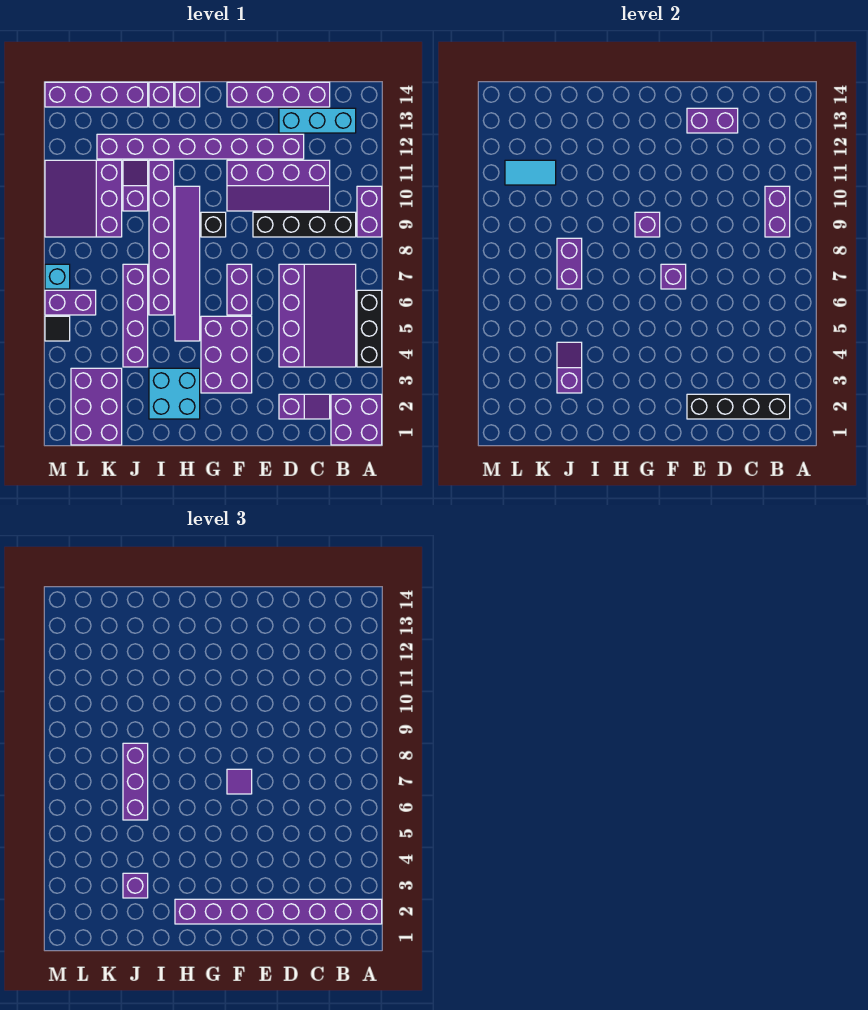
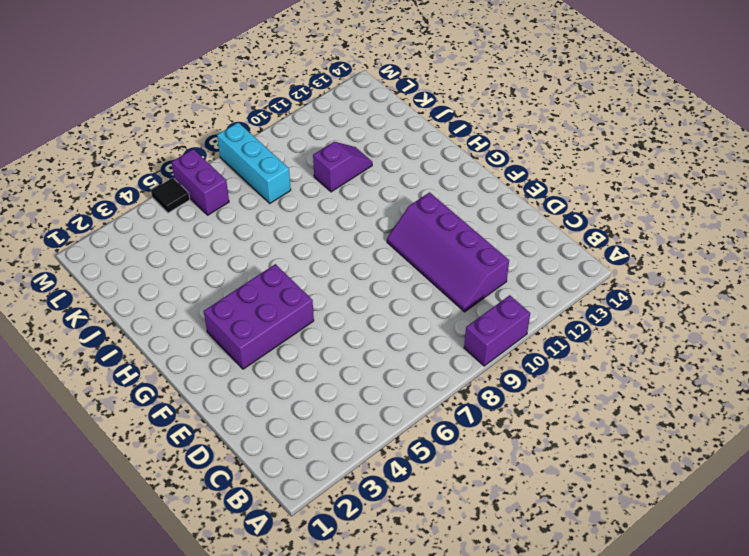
cyan 1x3 brick [217,123,291,203] -> cyan 1x3 brick moved to [279,108,356,133]
none -> purple 2x2 brick [331,394,382,445]
none -> black 1x3 brick [357,290,382,367]
none -> purple 3x4 slope [279,264,356,367]
none -> black 1x4 brick [253,212,356,237]

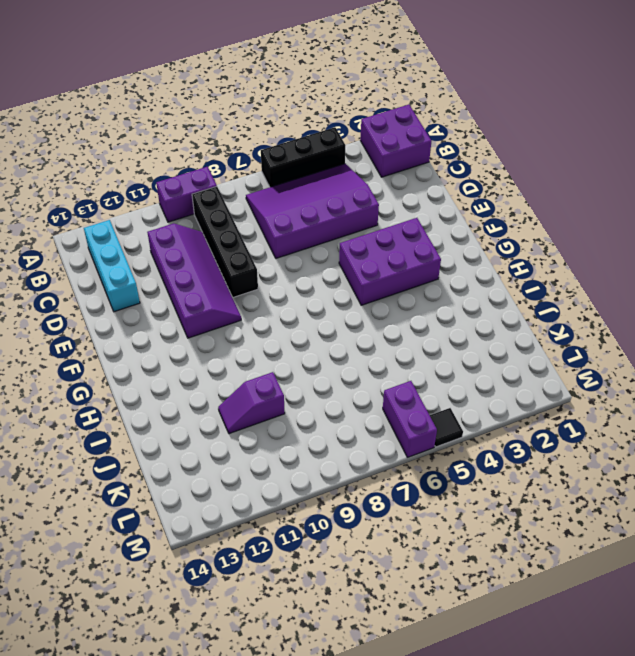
none -> purple 1x2 slope [279,394,330,419]
none -> purple 1x4 brick [227,82,330,107]
none -> purple 1x8 brick [97,134,304,159]
none -> purple 1x2 brick [227,264,252,315]

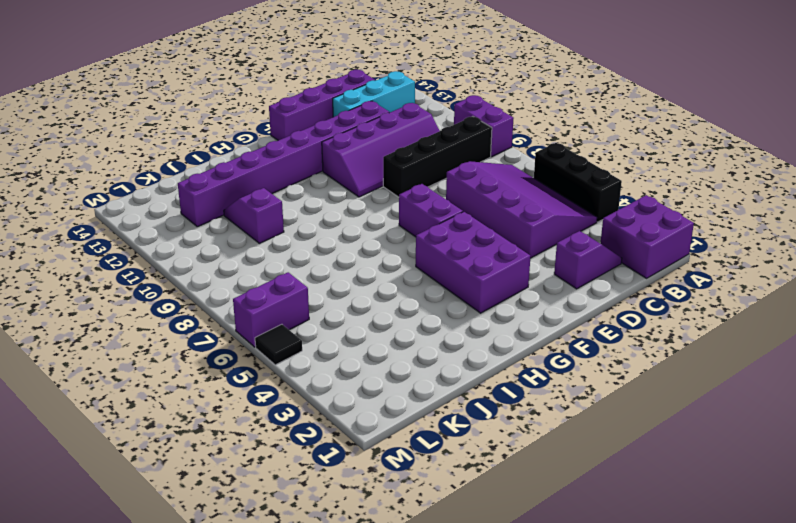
none -> black 1x1 brick [201,212,226,237]
none -> cyan 2x2 brick [149,368,200,419]
none -> purple 1x6 tile [175,186,200,341]
none -> purple 1x1 brick [175,82,200,107]

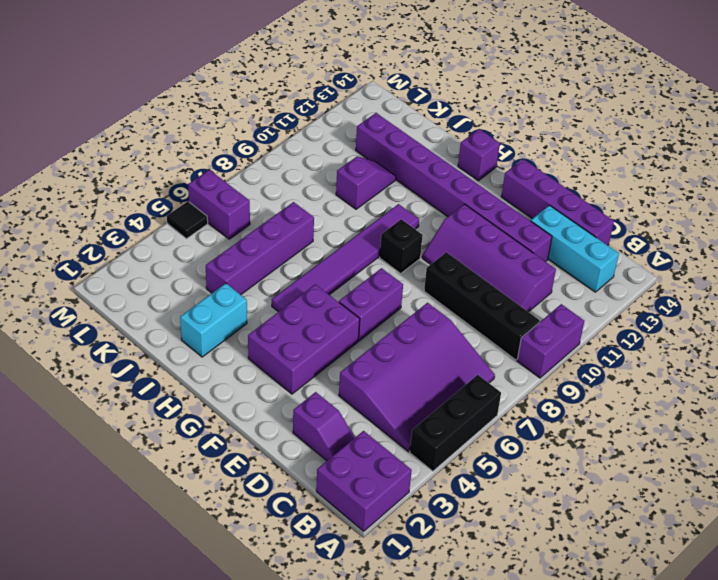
cyan 1x2 brick [180,284,247,357] -> cyan 2x2 brick [149,368,200,419]
none -> purple 1x6 brick [149,160,174,315]
none -> purple 1x1 brick [149,82,174,107]
none -> purple 1x4 brick [45,82,148,107]
none -> purple 2x3 brick [71,368,122,445]

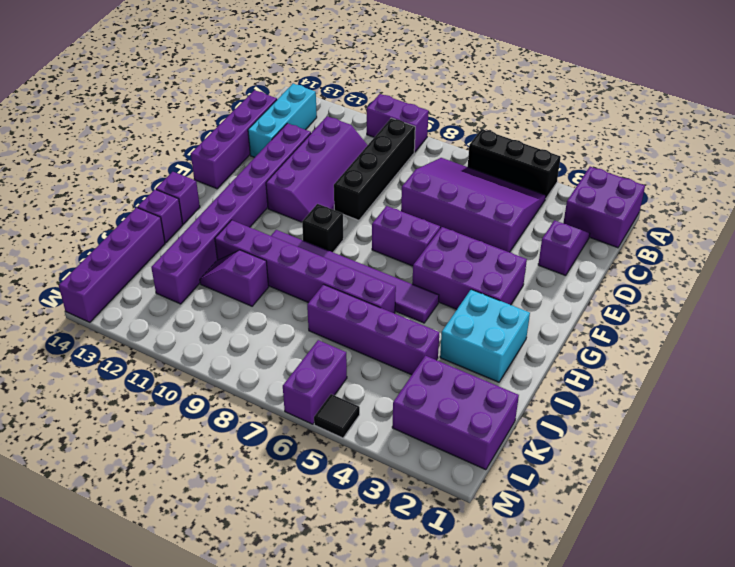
none -> purple 3x3 slope [45,160,122,237]
none -> cyan 1x1 brick [45,264,70,289]
none -> black 1x4 brick [687,394,790,419]
none -> purple 1x2 brick [765,186,790,237]

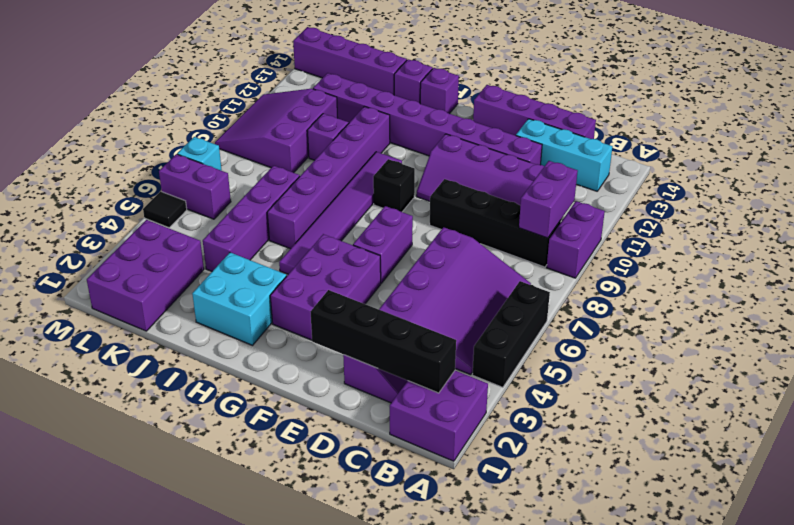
none -> purple 1x2 brick [687,108,738,133]
none -> purple 1x1 brick [661,264,686,289]
none -> purple 1x1 brick [635,212,660,237]
none -> purple 1x2 slope [557,342,582,393]

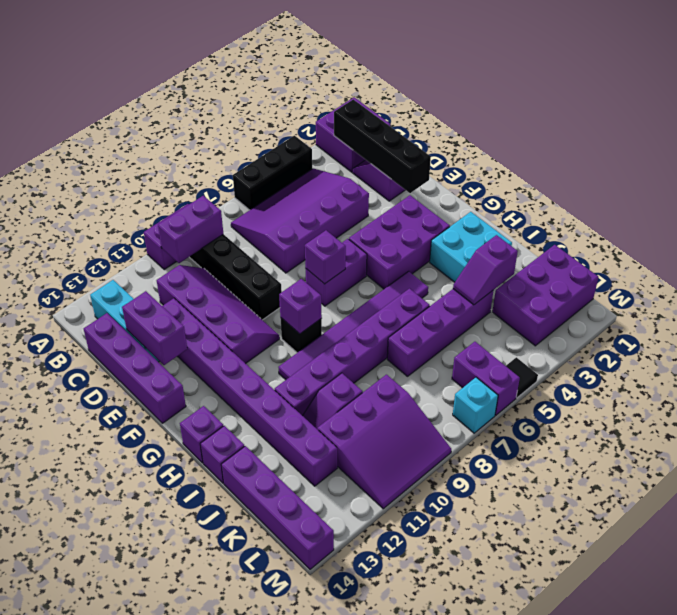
none -> purple 1x2 brick [557,238,582,289]
none -> cyan 1x2 tile [505,160,556,185]
none -> purple 1x8 brick [175,899,382,924]
none -> purple 1x1 tile [227,769,252,794]

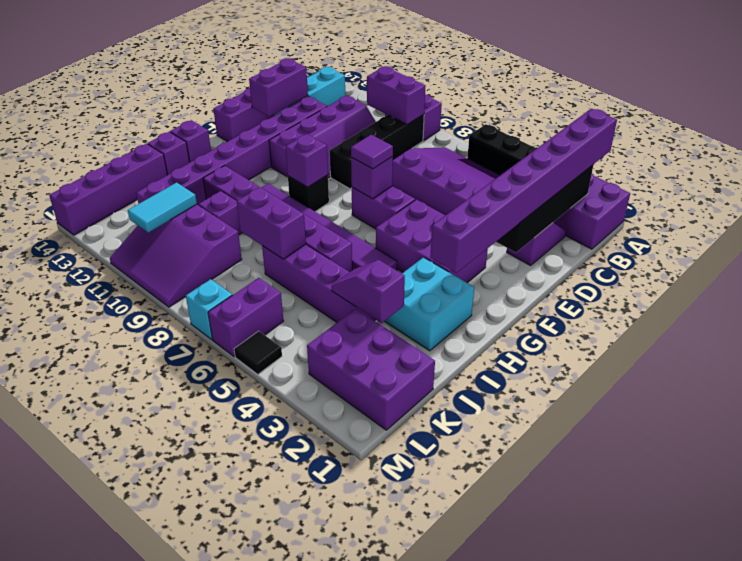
none -> purple 1x1 brick [123,873,148,898]
none -> purple 1x3 brick [123,743,148,820]

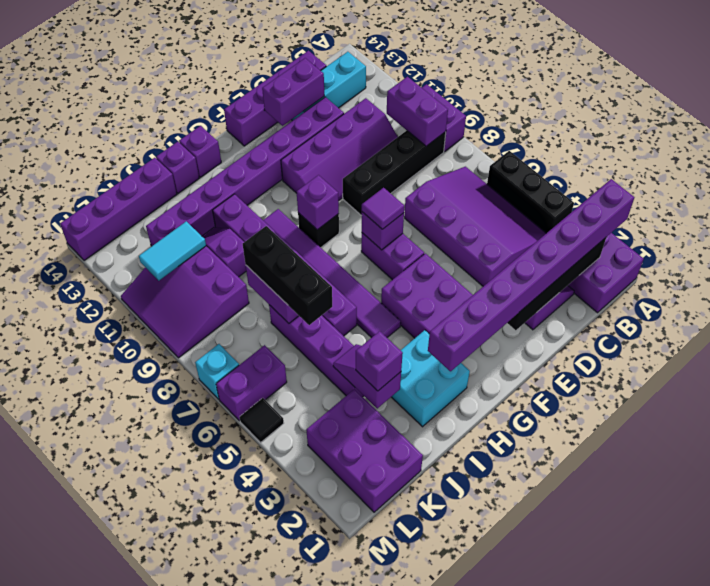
black 1x3 brick [243,226,332,325] -> purple 1x3 brick [123,743,148,820]

